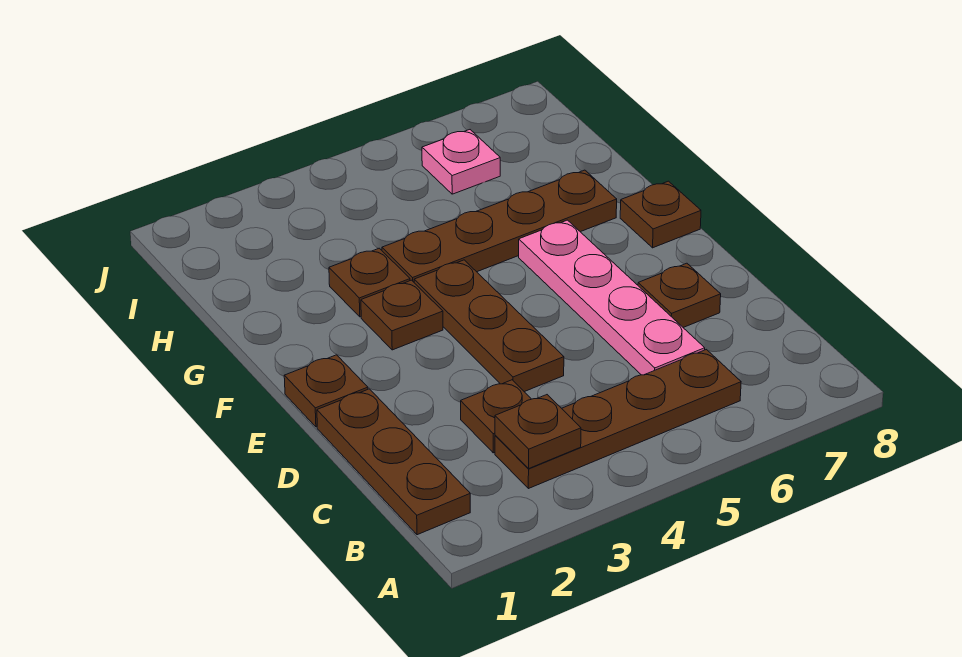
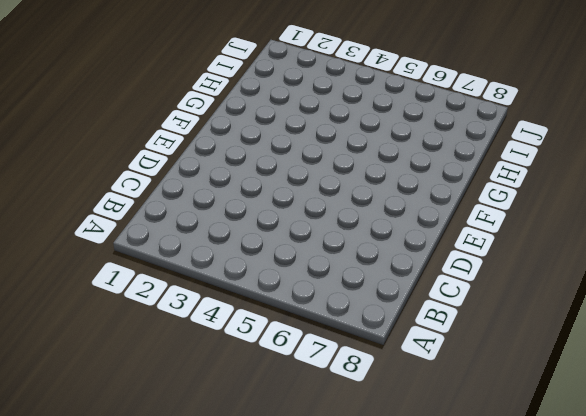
none -> brown 1x3 plate [317,389,470,535]
none -> brown 1x4 plate [495,350,741,489]
none -> brown 1x1 plate [461,380,531,453]

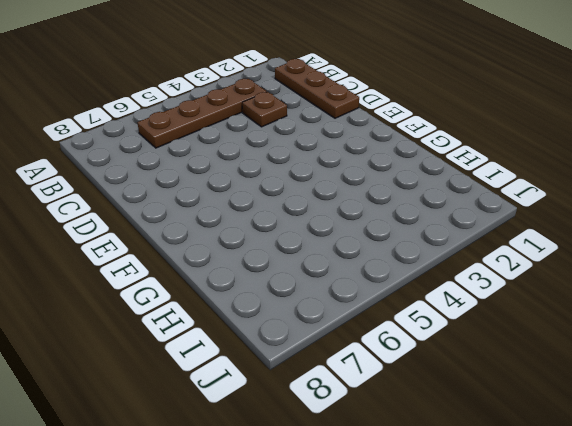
none -> pink 1x4 plate [519,220,705,375]
none -> brown 1x3 plate [414,260,564,392]
none -> brown 1x1 plate [638,263,721,327]

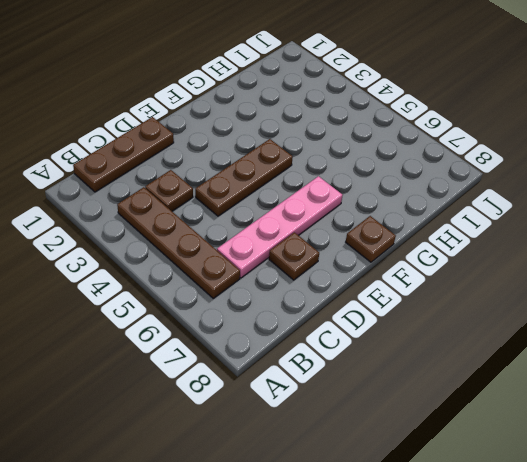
none -> brown 1x1 plate [284,355,368,427]
none -> brown 1x1 plate [361,280,443,350]
none -> brown 1x1 plate [329,248,410,317]

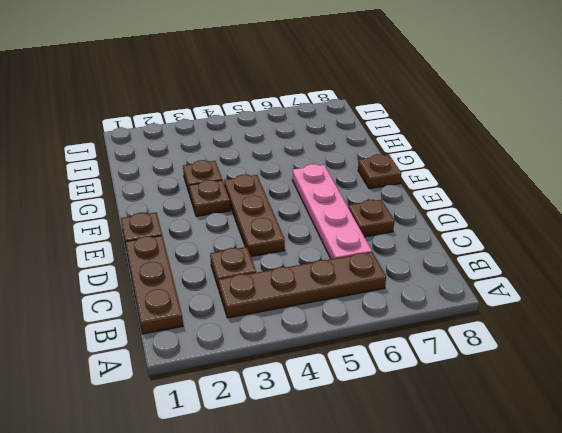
none -> brown 1x4 plate [382,170,617,282]
none -> pink 1x1 plate [422,130,500,194]
none -> brown 1x1 plate [495,395,581,468]

